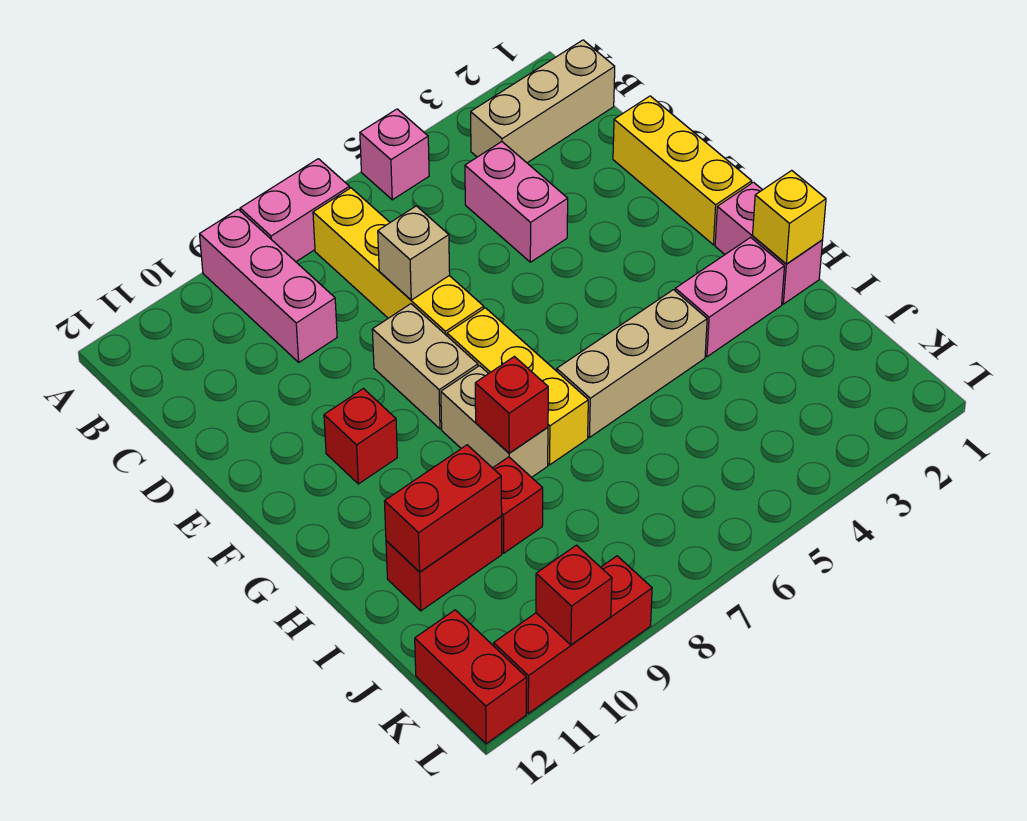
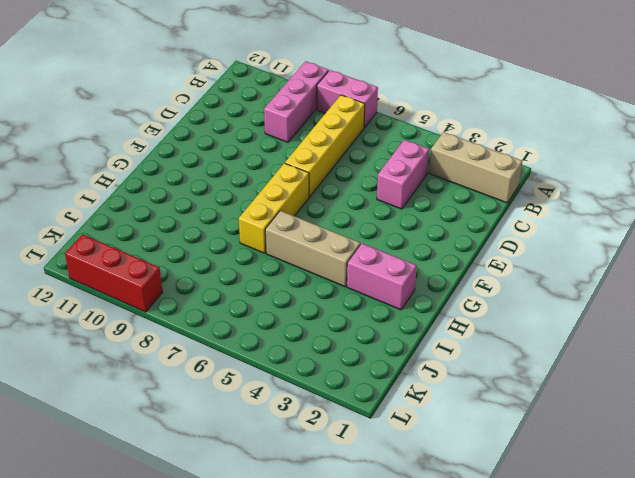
none -> pink 1x1 brick [360,109,429,200]
none -> yellow 1x3 brick [613,96,752,245]
none -> tan 1x2 brick [372,304,478,429]

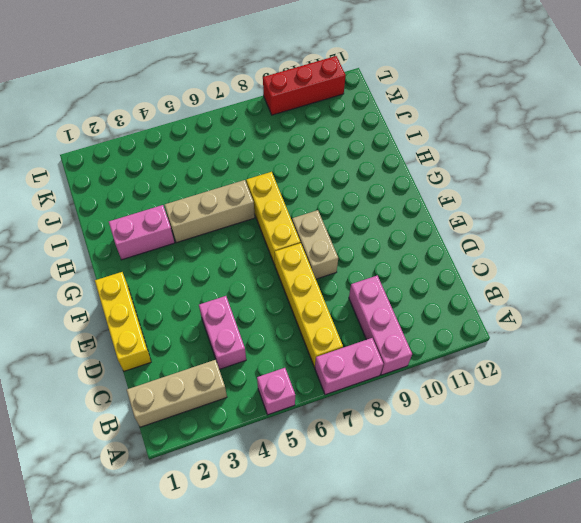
none -> red 1x1 brick [324,389,397,484]
none -> pink 1x2 brick [715,182,823,304]
none -> tan 1x2 brick [441,366,548,477]

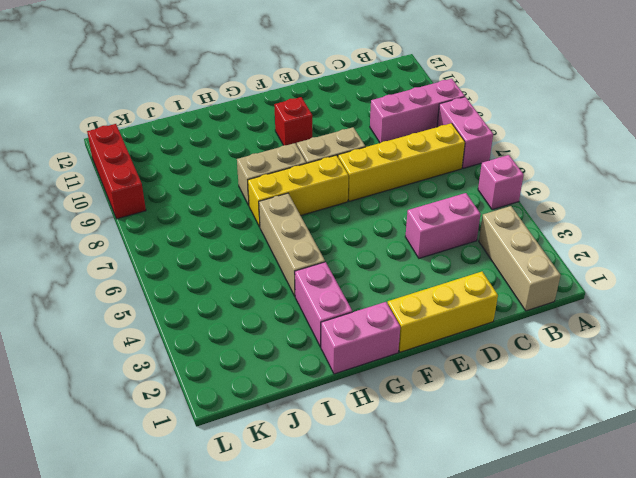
none -> red 1x1 brick [493,457,543,553]
none -> red 1x2 brick [386,516,502,611]
none -> red 1x2 brick [415,610,527,744]

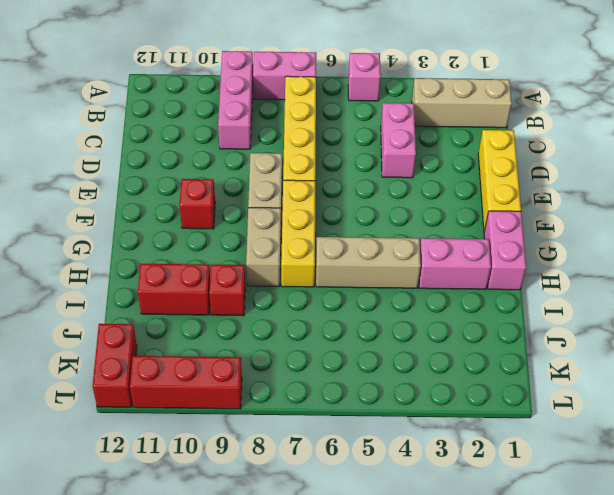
none -> tan 1x1 brick [378,206,450,300]
none -> yellow 1x1 brick [753,170,826,264]
none -> red 1x1 brick [475,357,548,453]

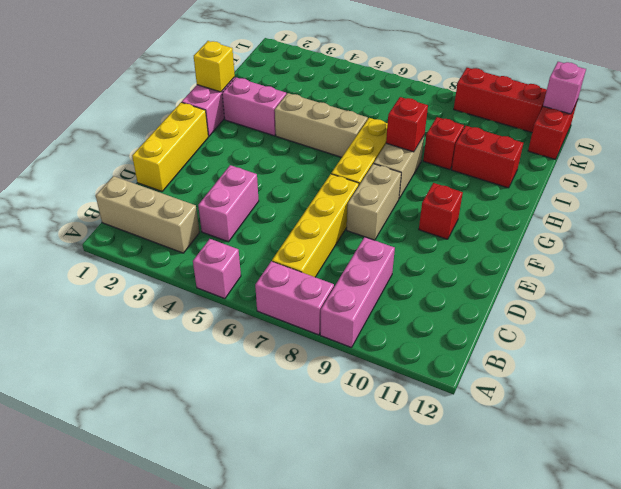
pink 1x1 brick [543,62,586,114] -> none
none -> tan 1x1 brick [378,206,450,300]
none -> red 1x2 brick [384,445,502,572]
none -> red 1x1 brick [536,545,612,645]

